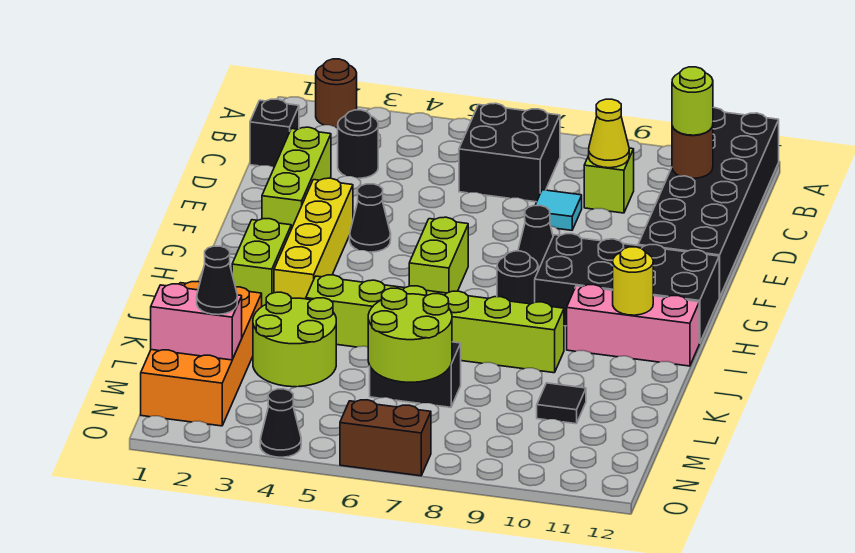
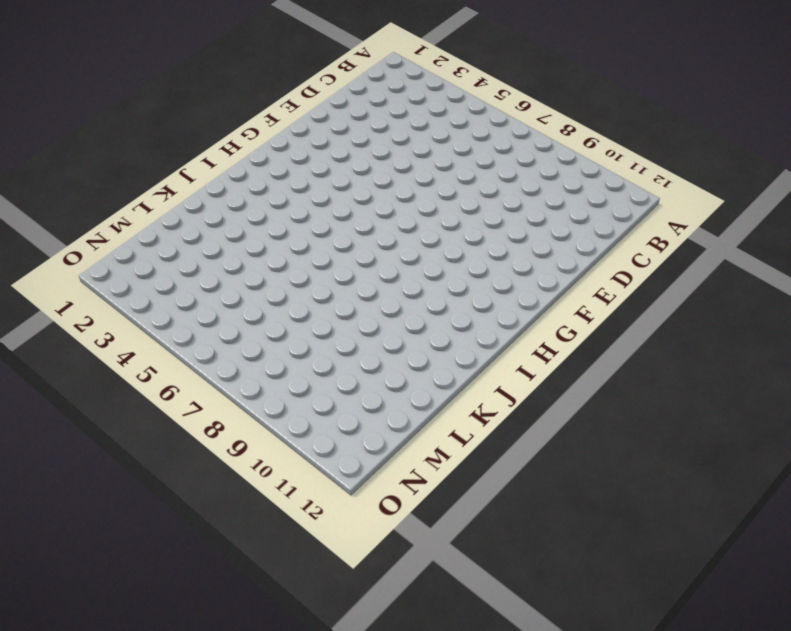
none -> brown 1x1 round brick [316,59,357,127]
none -> black 2x6 brick [638,108,779,297]
none -> black 2x2 brick [459,103,560,202]
none -> black 1x1 brick [250,99,299,167]

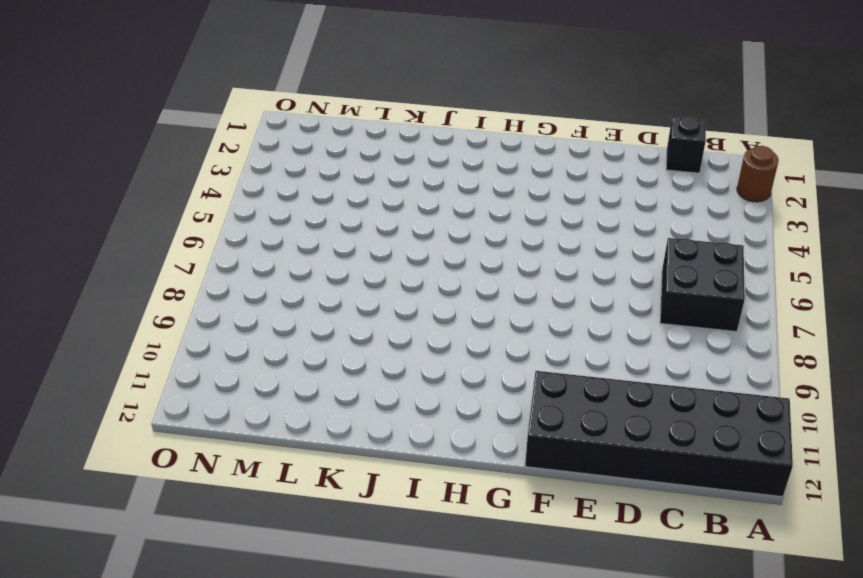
none -> black 1x1 round brick [338,110,378,178]
none -> lime 1x1 brick [584,148,634,213]
none -> lime 1x3 brick [262,127,331,229]
none -> cyan 1x1 tile [535,190,582,230]

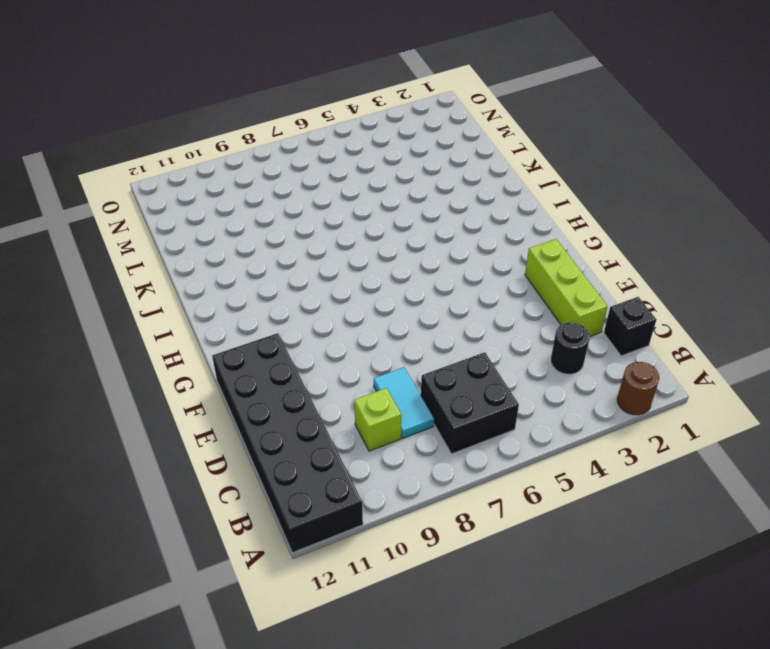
cyan 1x2 tile [374,367,434,438] -> cyan 1x1 tile [535,190,582,230]
none -> yellow 1x4 brick [274,178,353,299]
none -> black 1x1 cone [350,184,391,252]
none -> black 1x1 cone [518,205,553,270]
none -> lime 1x2 brick [409,217,468,293]

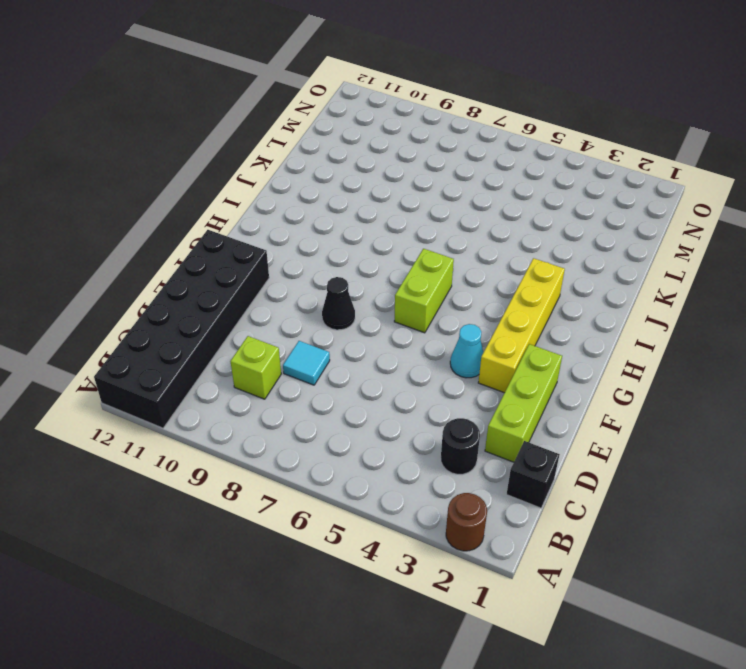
cyan 1x1 cone [450,324,483,378] -> black 1x1 cone [350,184,391,252]
none -> black 2x2 brick [459,103,560,202]
none -> black 2x4 brick [535,234,720,343]
none -> lime 1x2 brick [232,219,291,306]
none -> black 1x1 round brick [497,251,538,304]

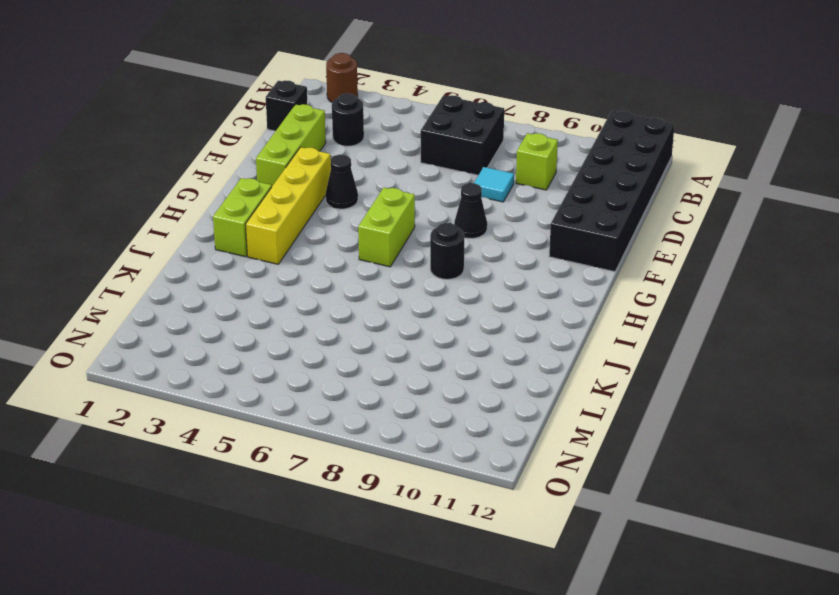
none -> black 2x4 brick [535,234,720,343]
none -> pink 1x3 brick [567,285,699,366]
none -> lime 1x6 brick [306,275,564,373]
none -> orange 2x4 brick [141,282,262,426]

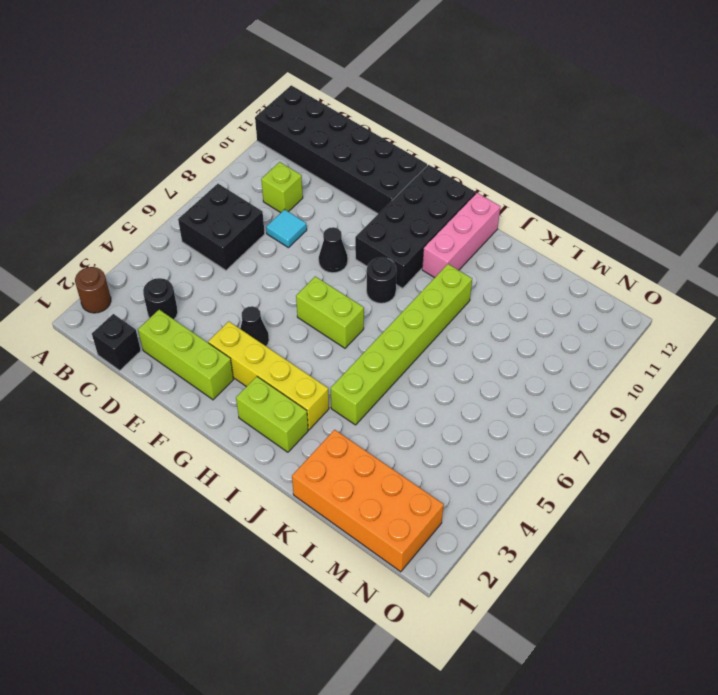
none -> lime 2x2 round brick [253,292,336,387]
none -> black 1x2 brick [370,342,461,407]
none -> black 1x1 tile [537,383,586,424]
none -> black 1x1 cone [260,389,301,457]

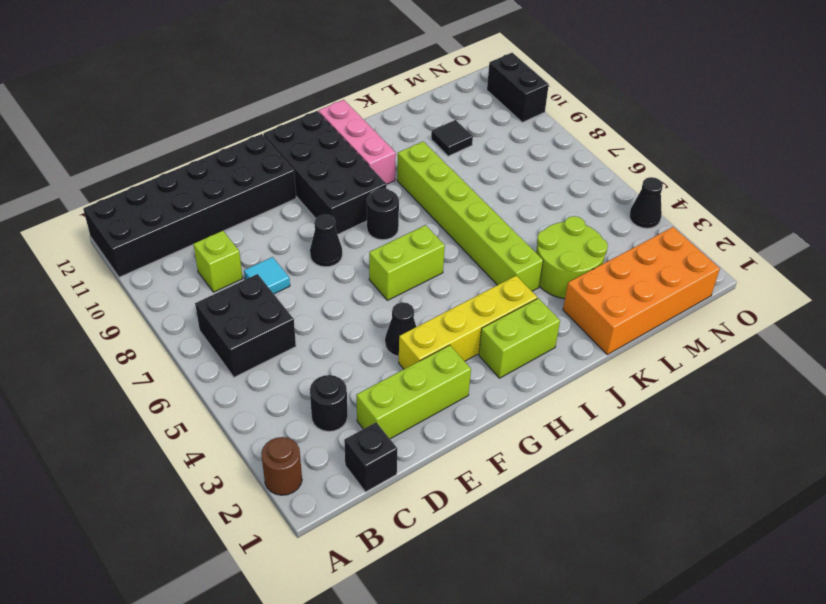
black 1x2 brick [487,53,549,122] -> black 1x2 brick moved to [370,342,461,407]
none -> brown 1x2 brick [340,400,431,476]
none -> yellow 1x1 cone [589,99,629,168]
none -> brown 1x1 round brick [672,126,713,178]
none -> yellow 1x1 round brick [613,247,653,315]

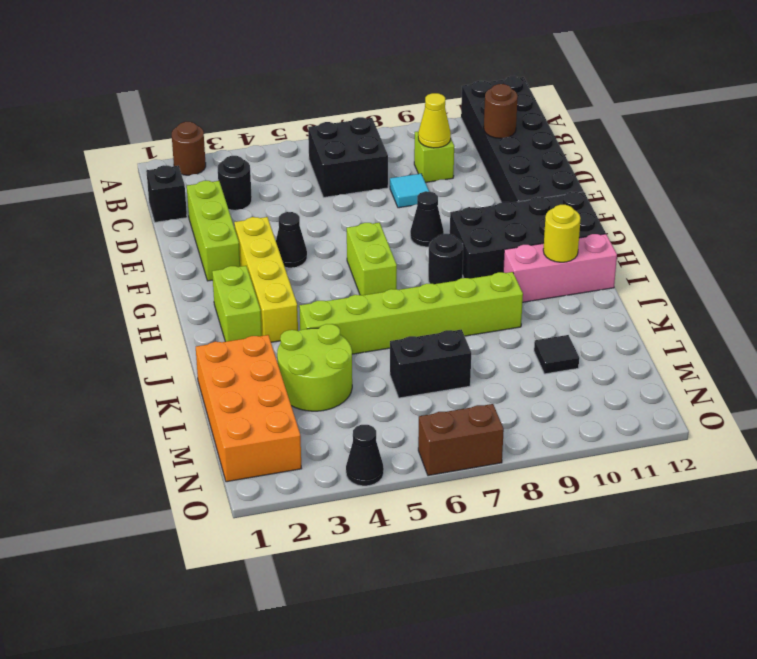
none -> lime 2x2 round brick [368,288,452,382]
none -> pink 1x2 brick [151,284,242,360]
none -> lime 1x1 round brick [672,67,713,135]
none -> black 1x1 cone [197,246,237,315]

